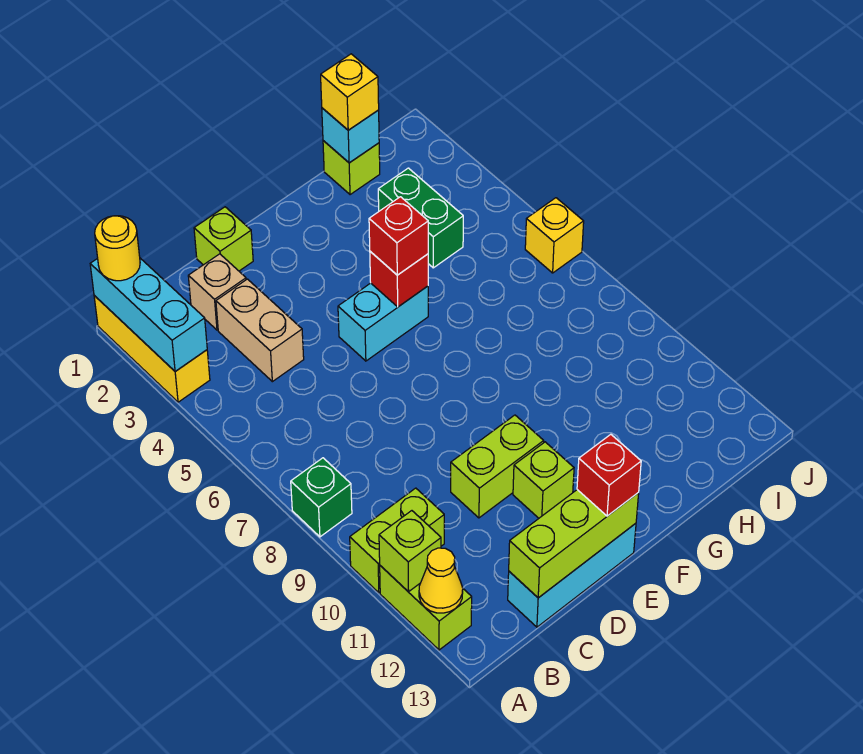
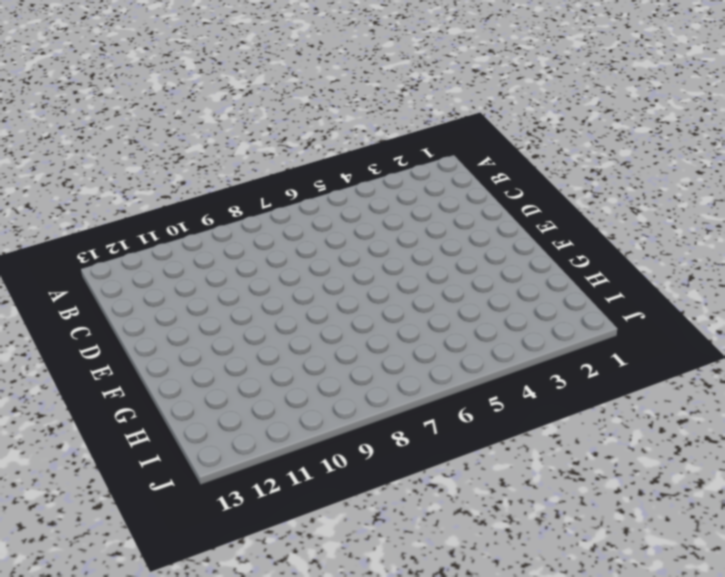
none -> yellow 1x3 brick [94,296,210,402]
none -> green 1x1 brick [291,458,352,537]
none -> lime 1x2 brick [350,488,444,593]

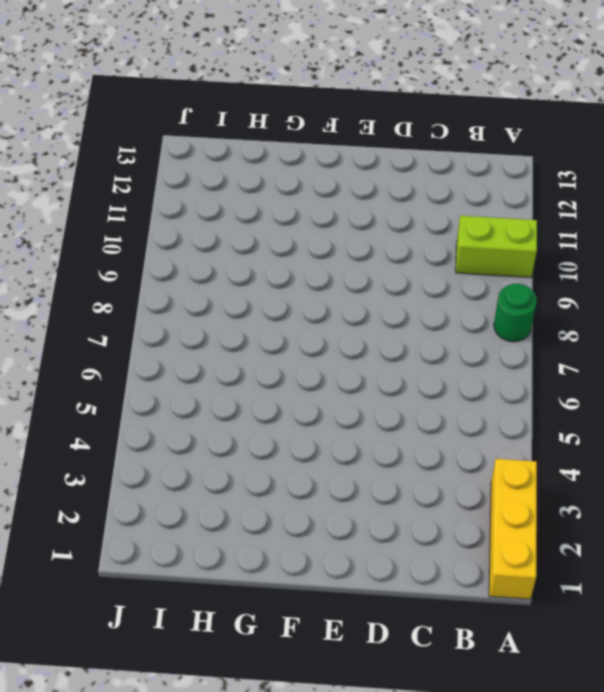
green 1x1 round brick [494,284,537,342] -> green 1x1 brick [291,458,352,537]
none -> lime 1x2 brick [380,566,472,650]
none -> tan 1x1 brick [188,254,246,330]
none -> tan 1x2 brick [216,279,304,382]

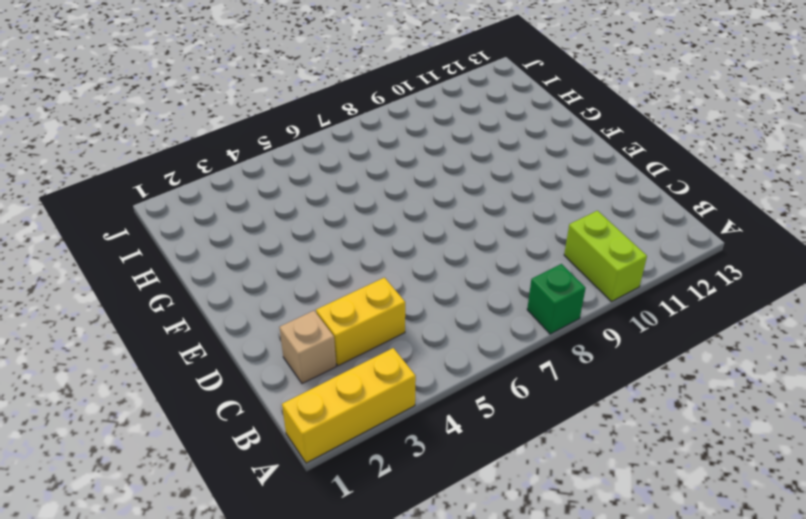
yellow 1x2 brick [316,278,405,366] -> tan 1x2 brick [216,279,304,382]
none -> lime 1x2 brick [380,566,472,650]
none -> cyan 1x3 brick [508,523,636,627]
none -> lime 1x1 brick [194,207,253,271]

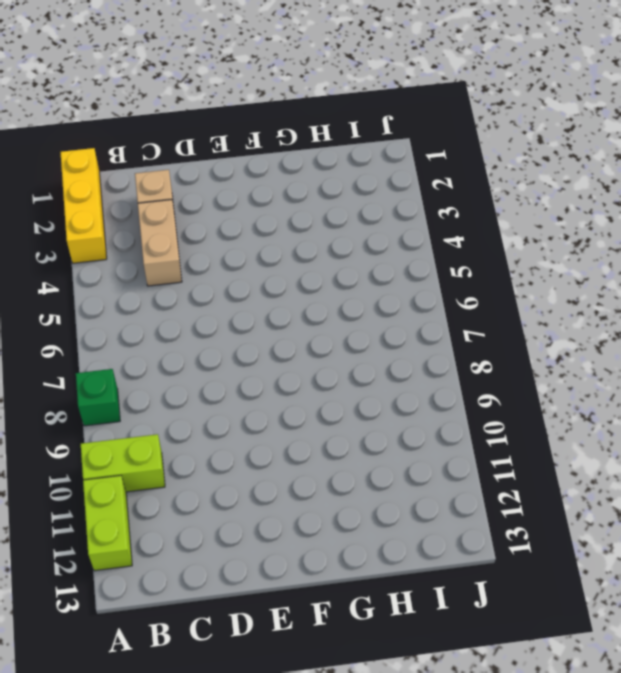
none -> cyan 1x3 brick [508,523,636,627]
none -> lime 1x1 brick [194,207,253,271]
none -> lime 1x2 brick [451,415,544,518]

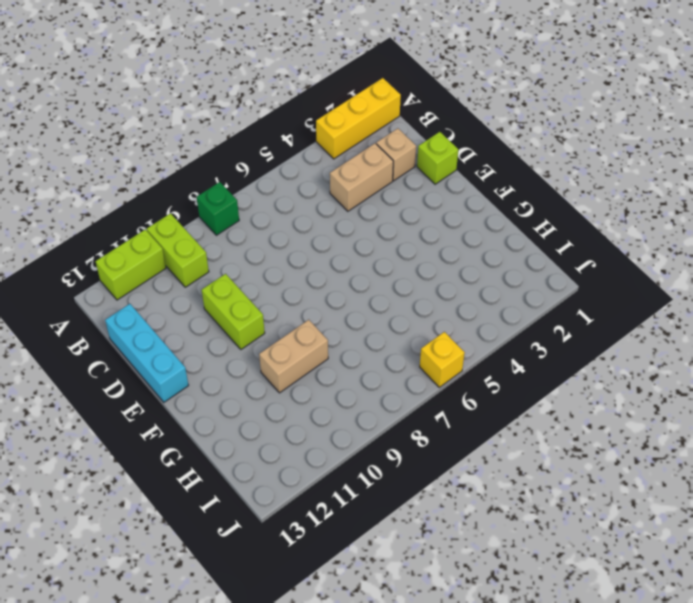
tan 1x2 brick [259,320,328,393] -> none
none -> cyan 1x2 brick [338,283,428,361]
none -> lime 1x1 brick [513,442,574,518]
none -> lime 1x1 brick [323,141,380,195]

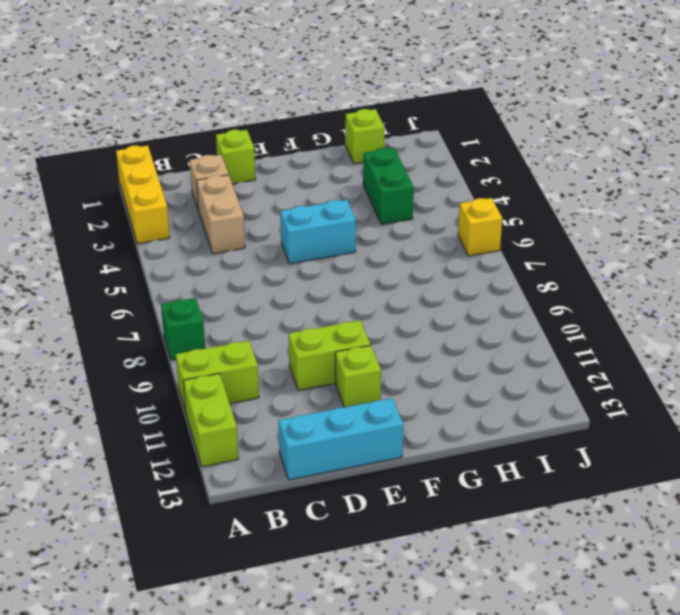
none -> cyan 1x3 brick [90,258,207,372]
none -> lime 1x1 brick [379,511,441,592]
none -> yellow 1x1 cone [419,548,463,613]

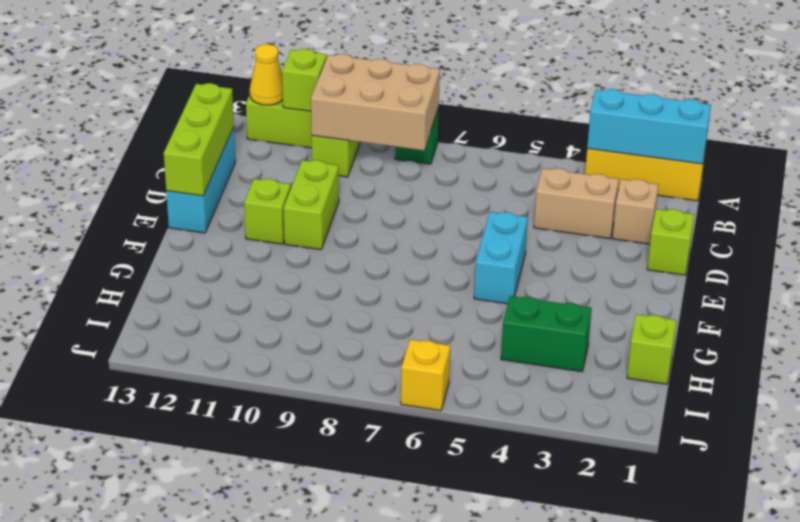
tan 2x3 brick [311,54,440,151] -> none
none -> red 1x1 brick [370,251,428,307]
none -> cyan 1x1 brick [322,108,379,163]
none -> yellow 1x1 round brick [95,216,140,281]

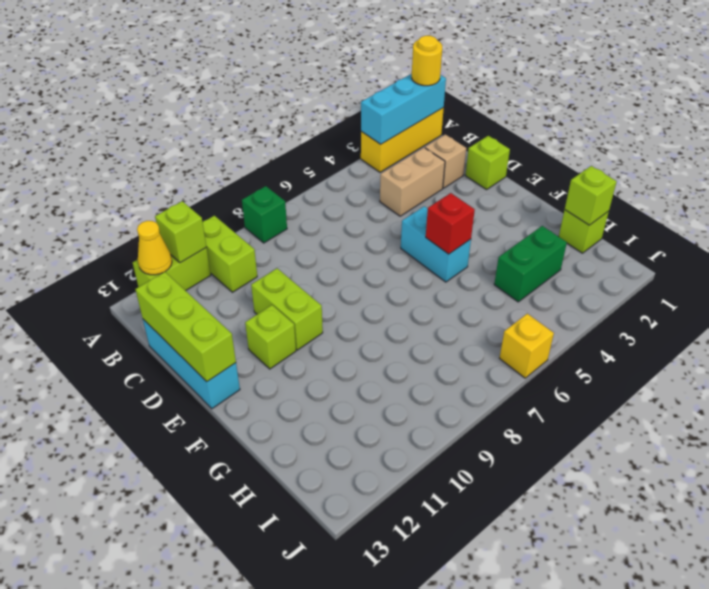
lime 1x1 brick [565,166,617,225] -> cyan 1x1 brick [322,108,379,163]
none -> red 1x1 brick [577,434,641,516]
none -> red 1x1 brick [369,197,428,275]
none -> yellow 1x1 brick [321,54,379,130]

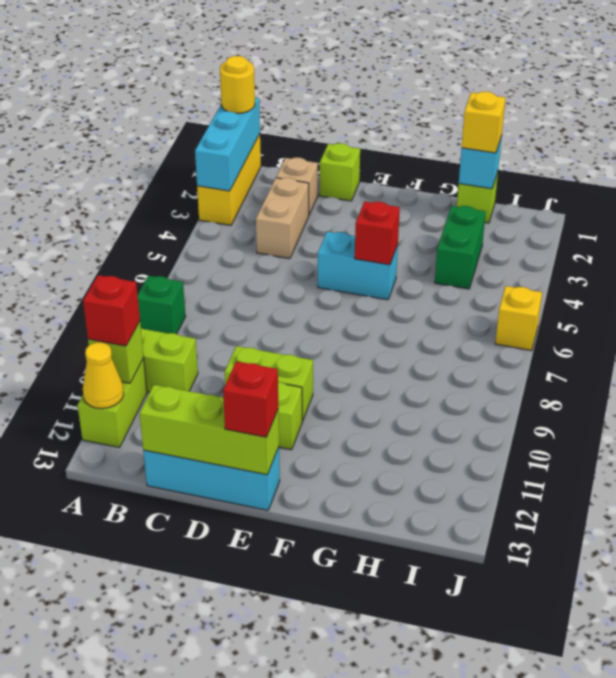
red 1x1 brick [83,275,140,346] -> red 1x1 brick moved to [369,197,428,275]

